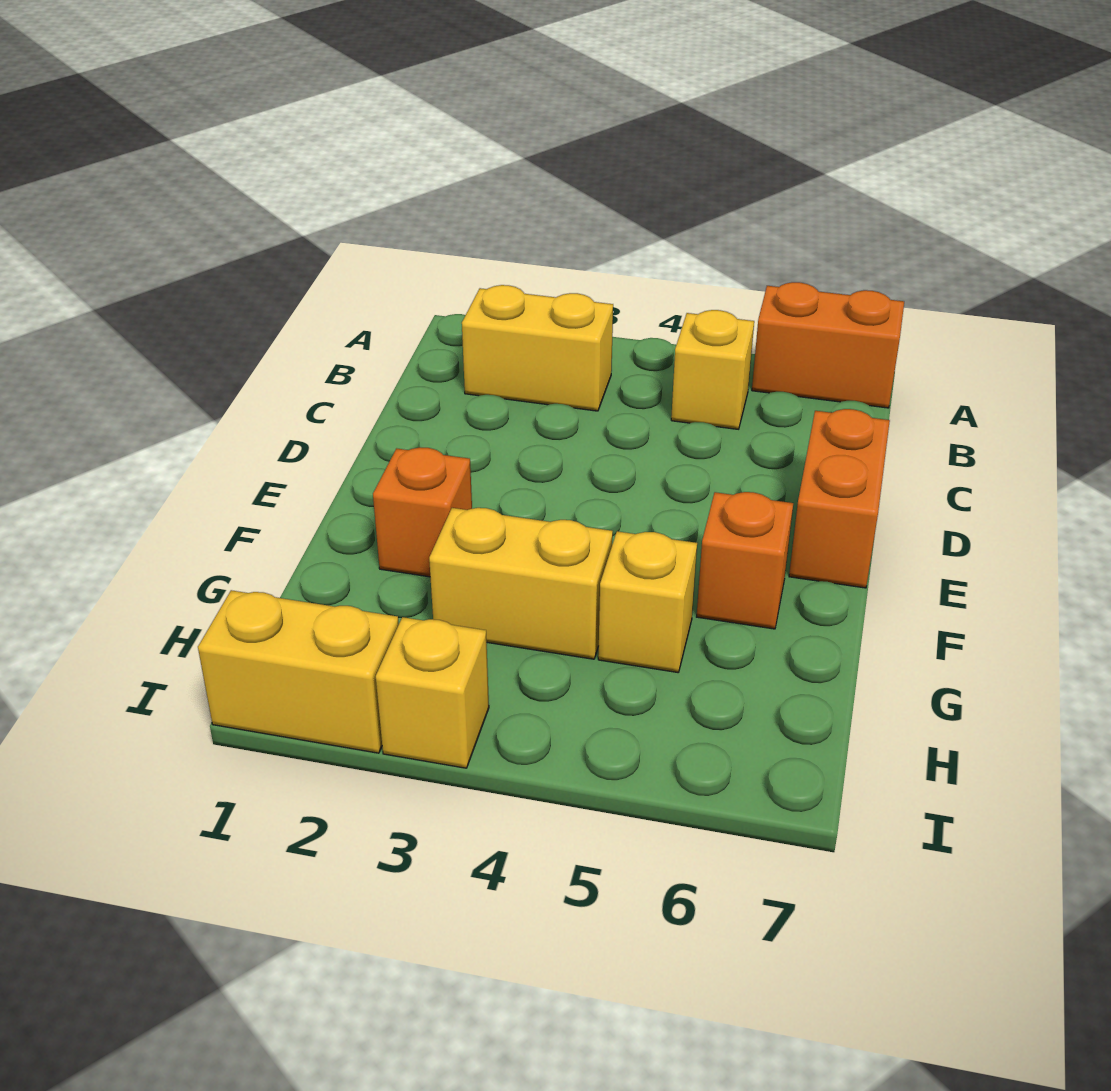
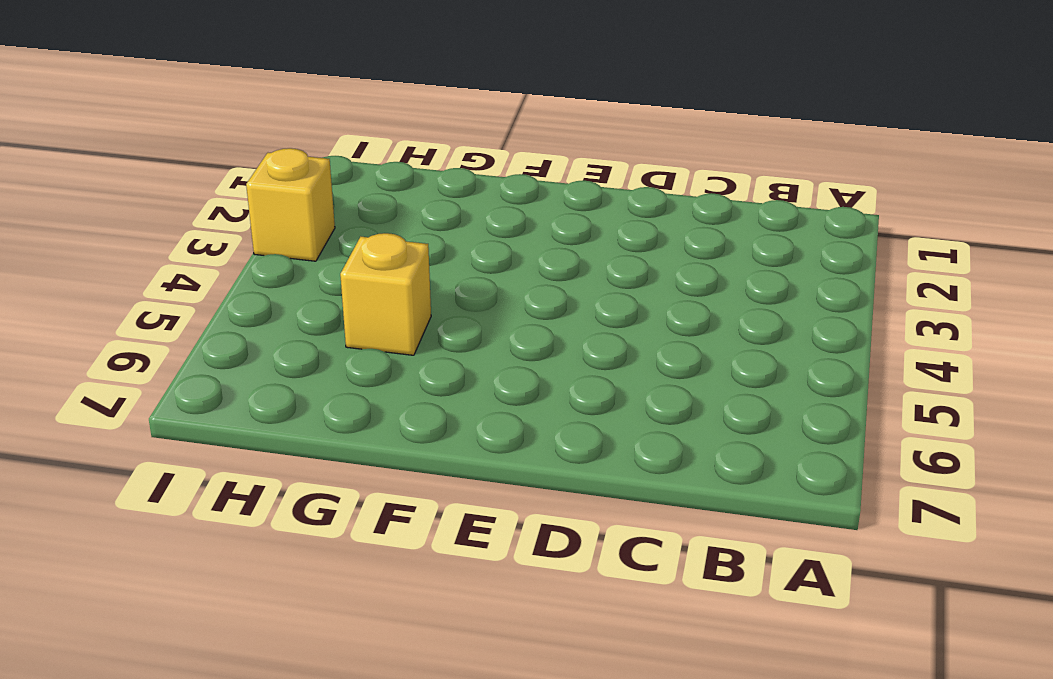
none -> orange 1x2 brick [752,282,904,408]
none -> yellow 1x2 brick [462,285,613,411]

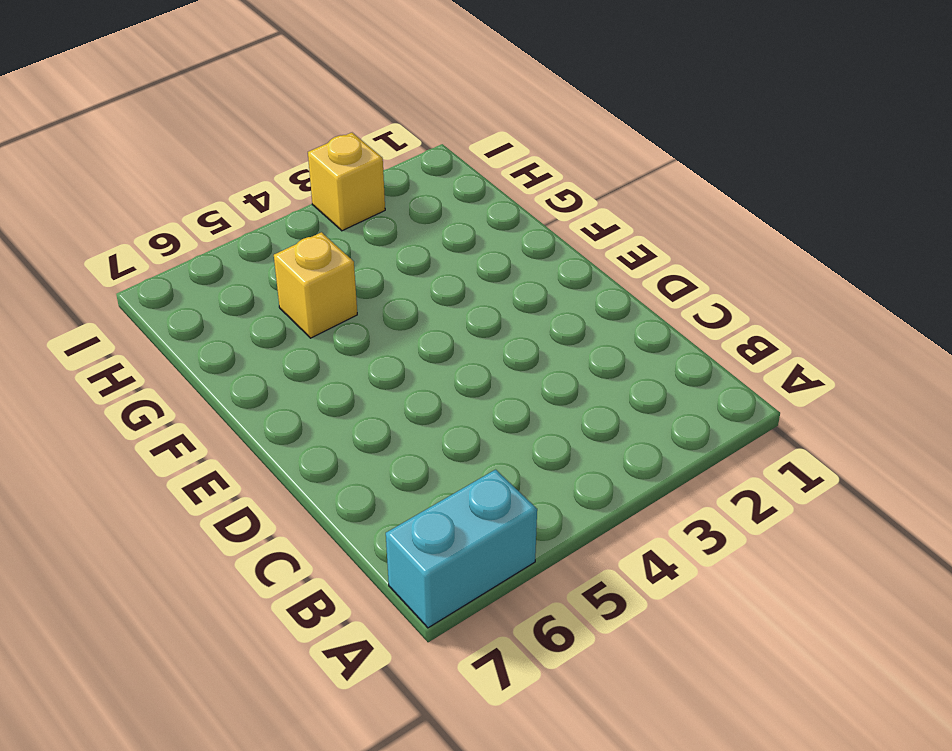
cyan 1x2 brick [386,470,537,628] -> orange 1x2 brick [752,282,904,408]
none -> yellow 1x2 brick [462,285,613,411]
none -> yellow 1x1 brick [671,310,754,429]

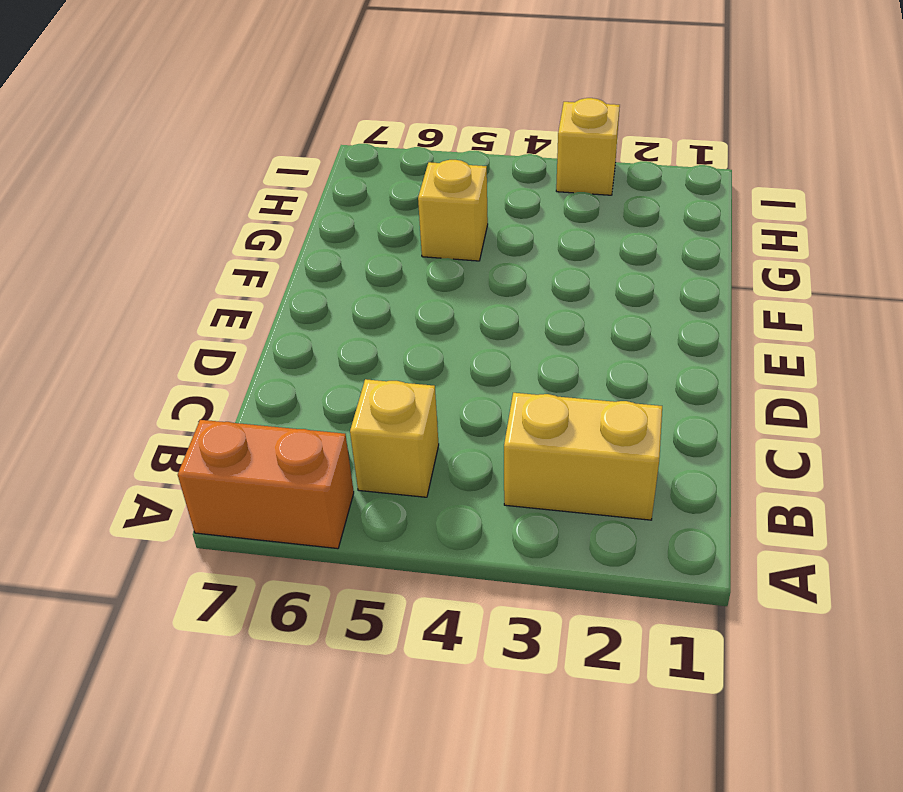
none -> orange 1x2 brick [789,409,890,588]
none -> orange 1x1 brick [373,447,472,577]

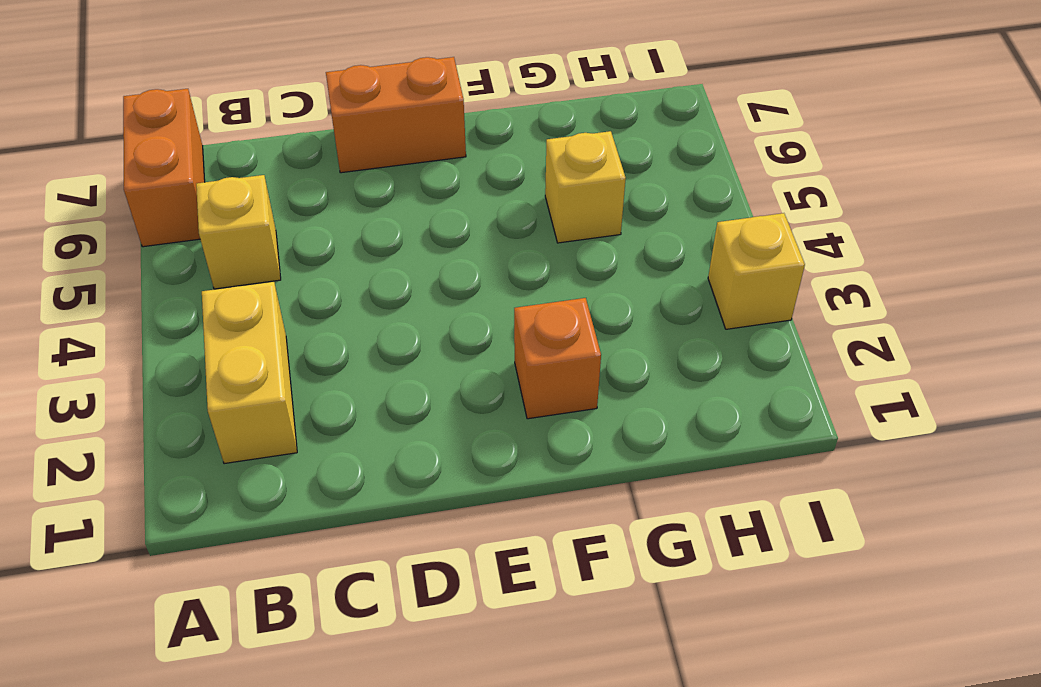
none -> orange 1x1 brick [697,492,793,629]
none -> yellow 1x2 brick [429,508,613,659]

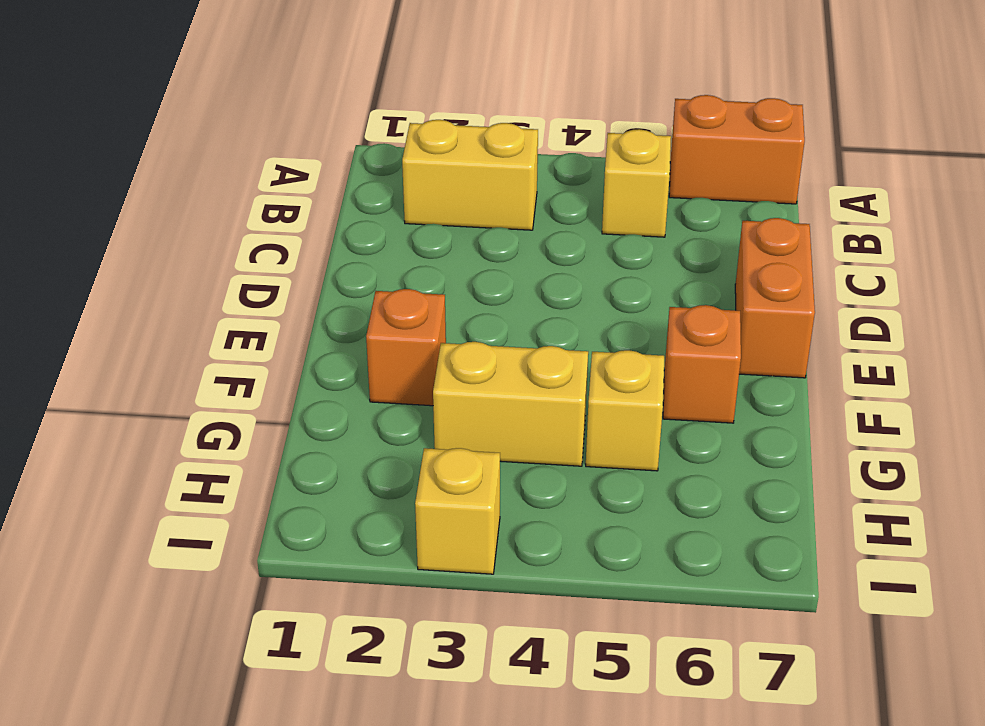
none -> yellow 1x2 brick [198,590,399,753]

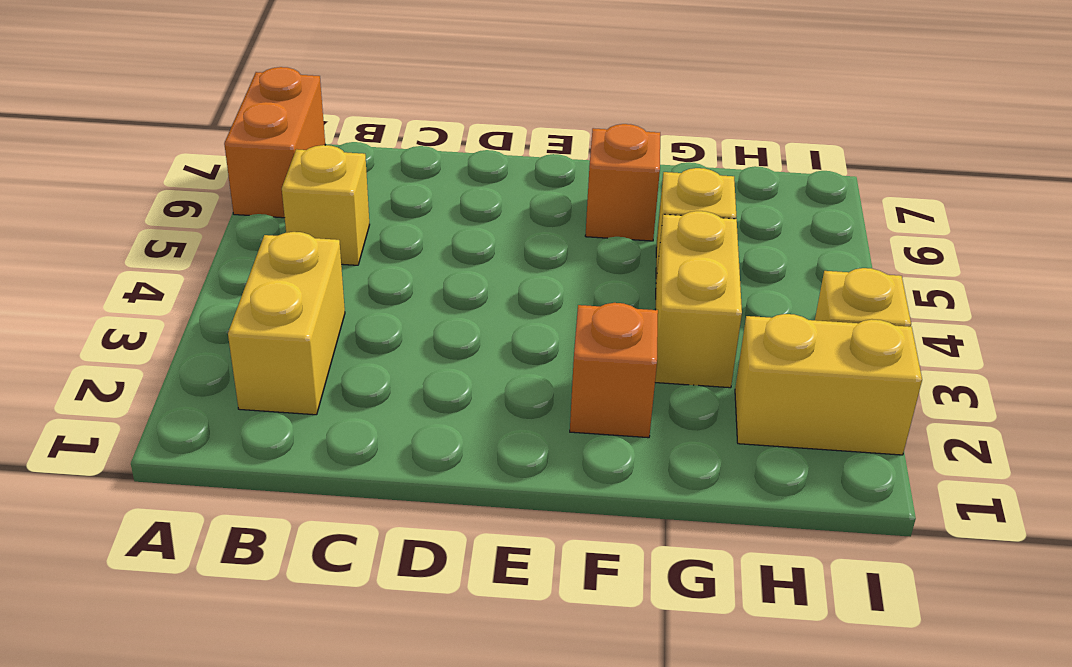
yellow 1x2 brick [735,314,922,455] -> yellow 1x2 brick turned to [198,590,399,753]
none -> orange 1x2 brick [789,409,890,588]

